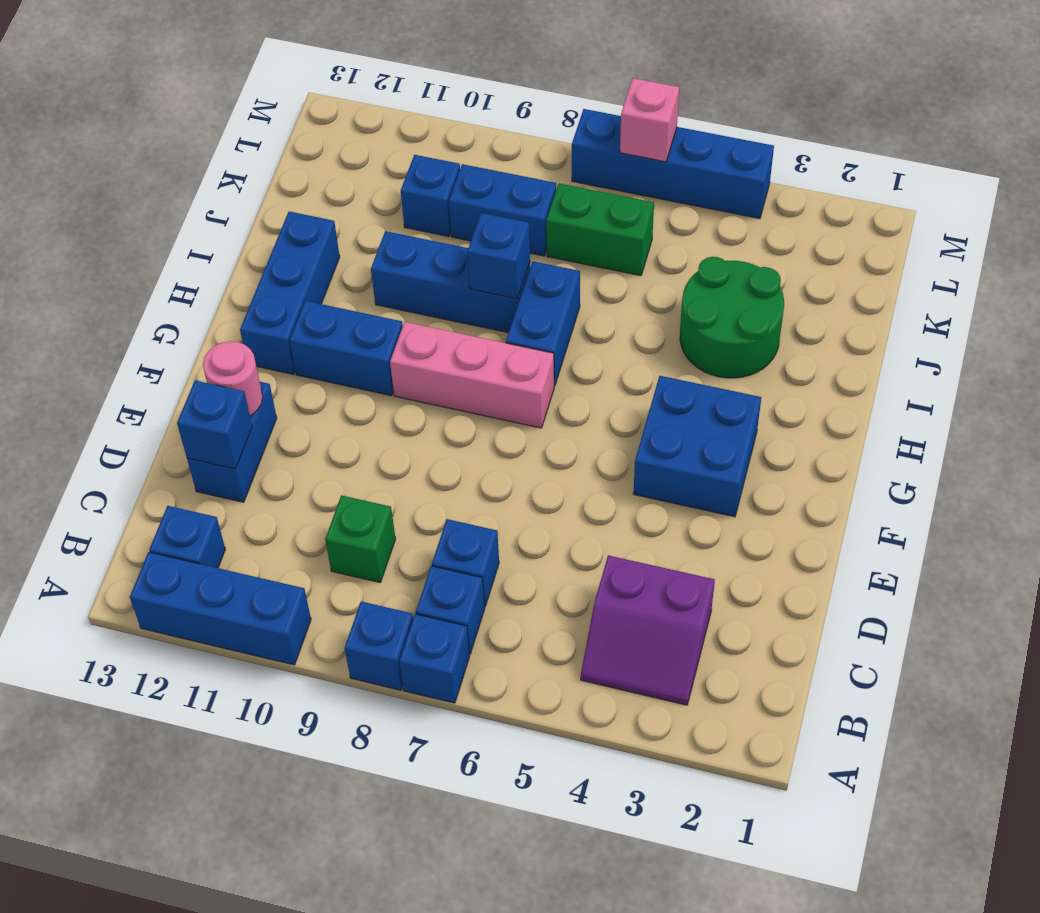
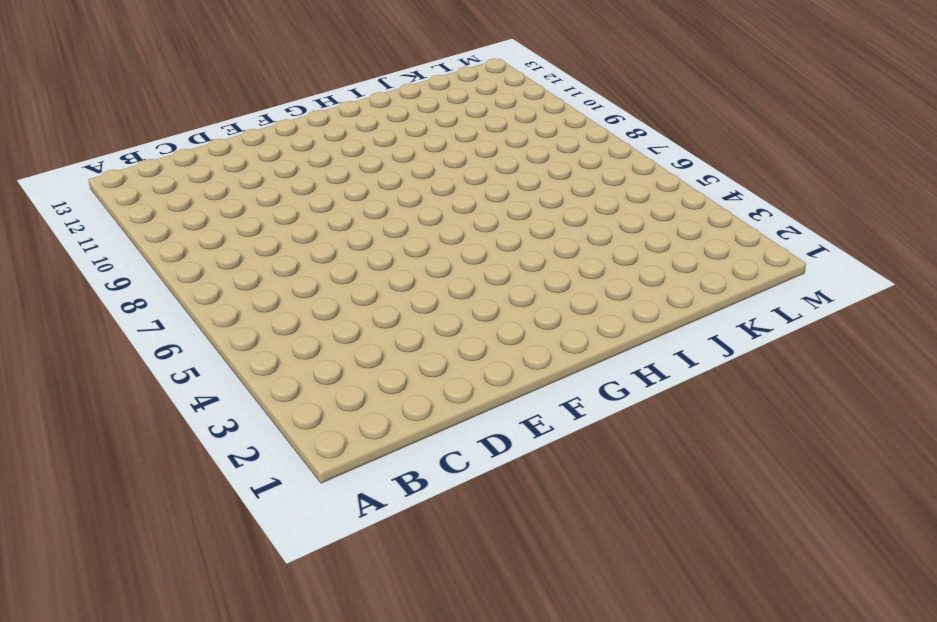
none -> blue 1x1 brick [399,614,470,703]
none -> blue 1x1 brick [345,602,413,690]
none -> blue 1x3 brick [130,552,311,665]

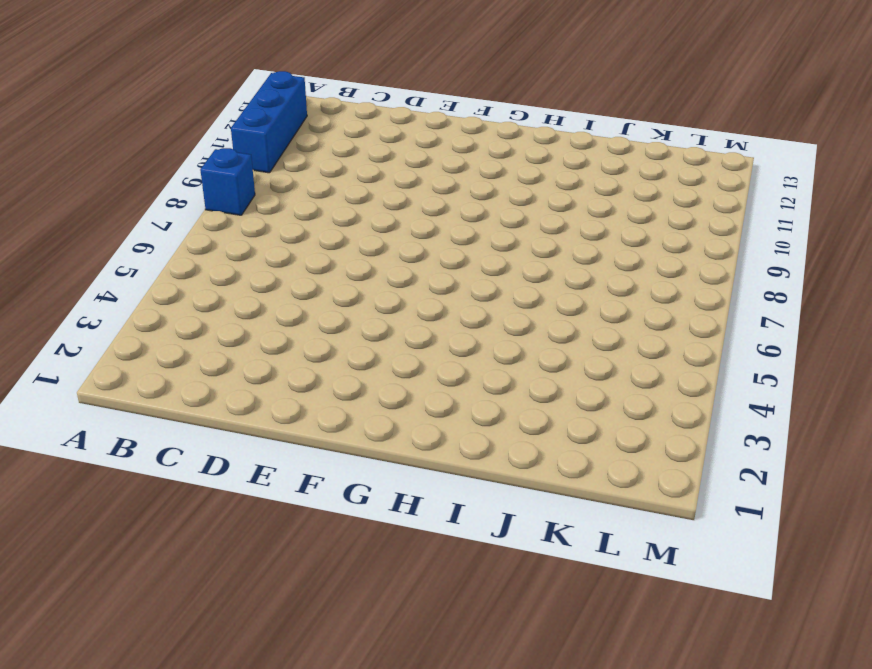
none -> blue 1x1 brick [399,614,470,703]
none -> purple 2x2 slope [581,555,715,705]
none -> blue 1x1 brick [416,566,485,654]

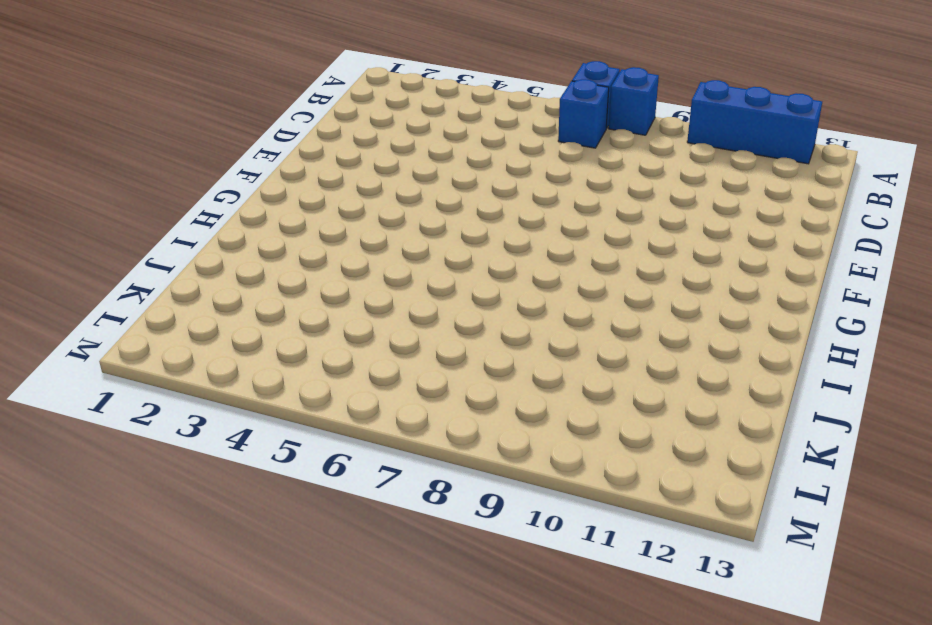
none -> purple 2x2 slope [581,555,715,705]
none -> blue 1x1 brick [149,506,225,568]
none -> blue 1x1 brick [432,519,499,607]

